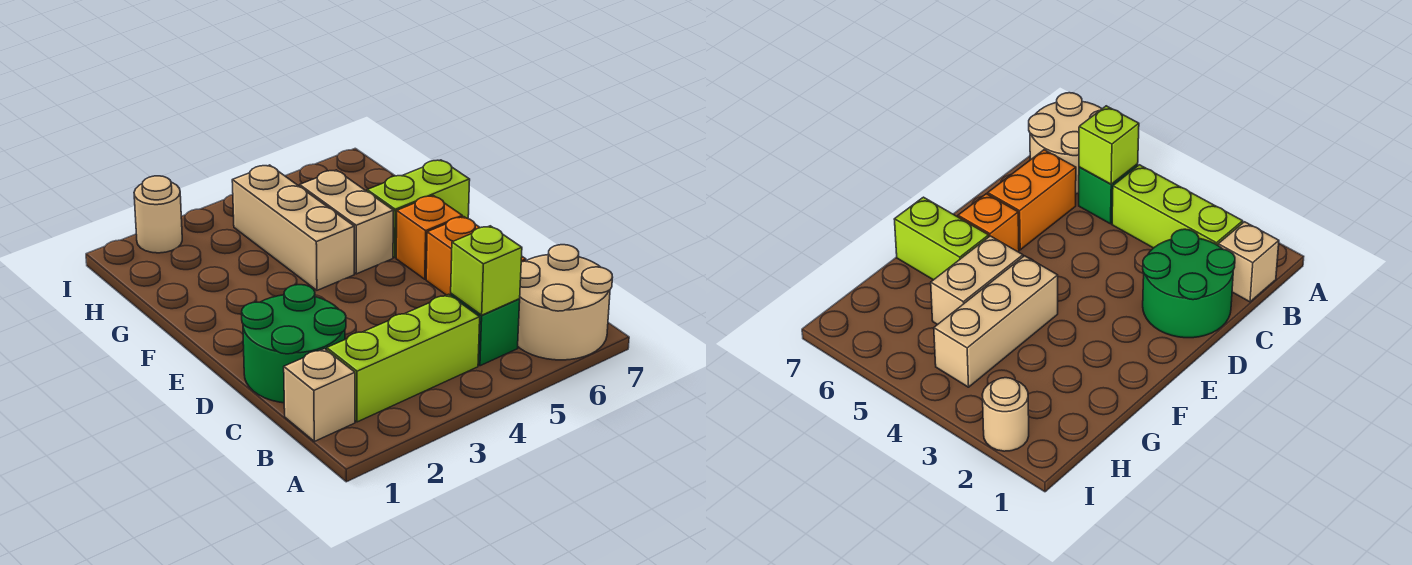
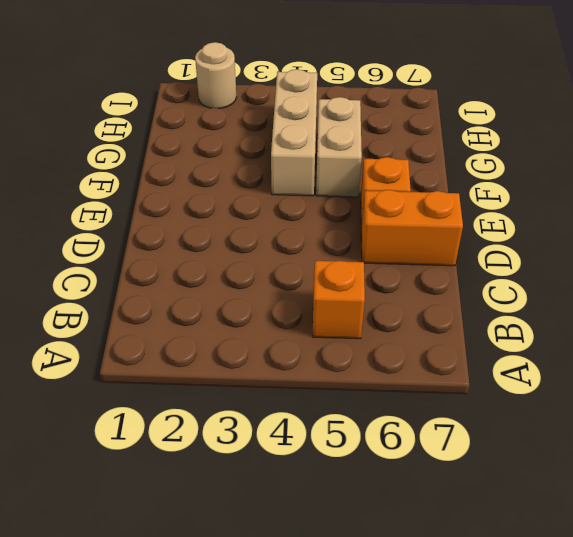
orange 1x1 brick [312,261,365,339] -> green 1x1 brick [451,294,520,366]
orange 1x2 brick [361,190,463,266] -> orange 1x2 brick turned to [426,217,526,296]
none -> tan 2x2 round brick [518,245,613,360]
none -> tan 1x1 brick [284,349,355,441]
none -> lime 1x3 brick [327,294,480,422]

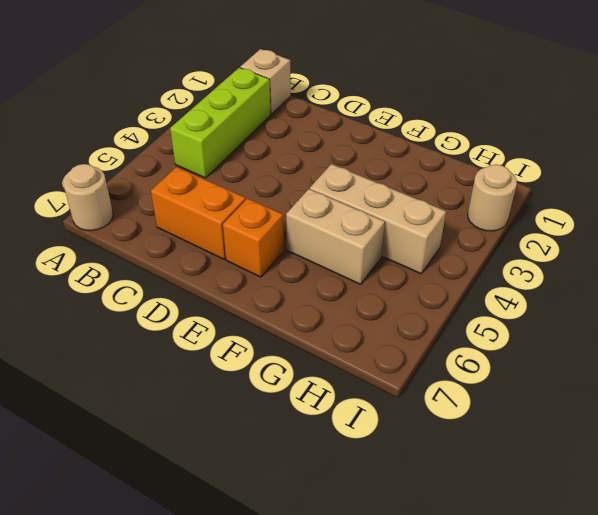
tan 1x1 round brick [63,164,113,231] -> tan 2x2 round brick [518,245,613,360]
none -> green 1x1 brick [451,294,520,366]
none -> green 2x2 round brick [242,285,346,403]
none -> lime 1x2 brick [367,160,470,258]

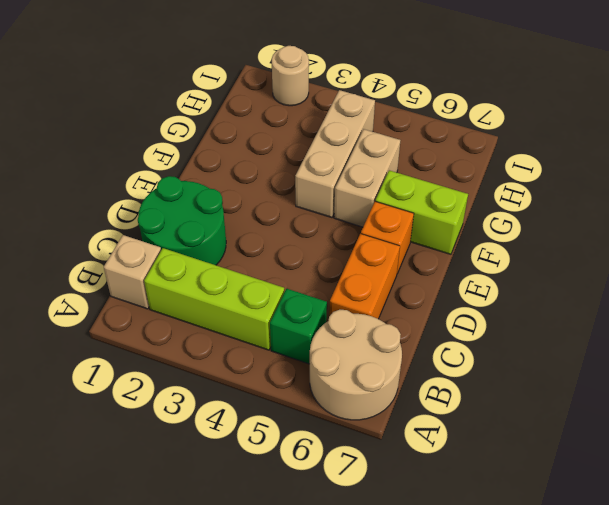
none -> lime 1x1 brick [451,226,522,315]

